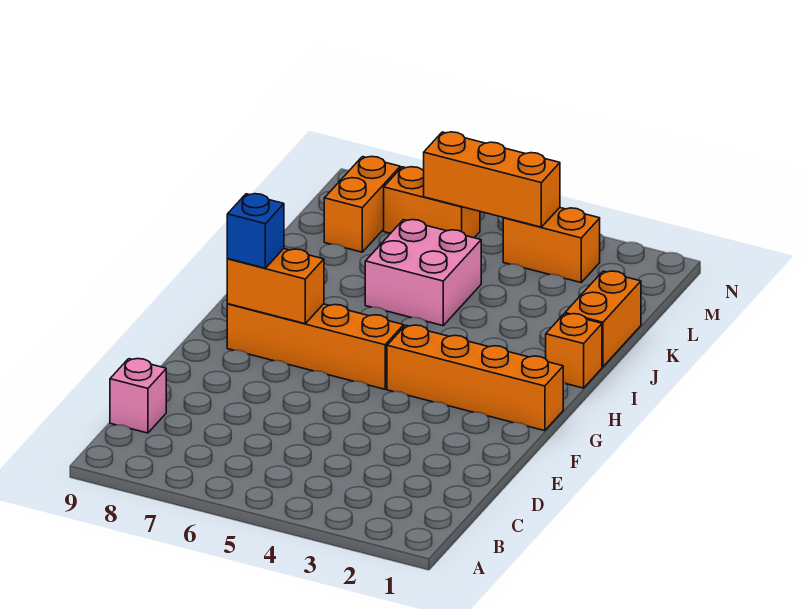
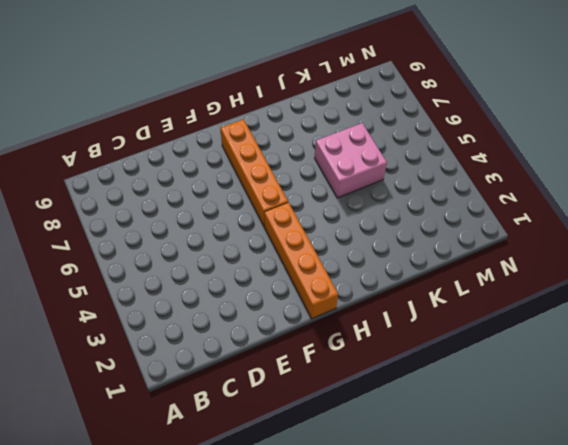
none -> pink 1x1 brick [110,359,166,433]
none -> orange 1x1 brick [546,314,602,388]
none -> orange 1x2 brick [565,271,641,367]

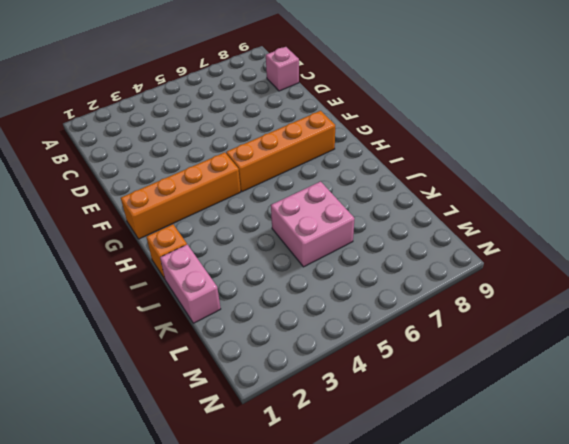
pink 1x2 brick [160,245,221,323] -> orange 1x2 brick [565,271,641,367]
none -> orange 1x2 brick [324,157,400,252]
none -> orange 1x2 brick [503,208,600,282]
none -> orange 1x2 brick [384,167,480,238]

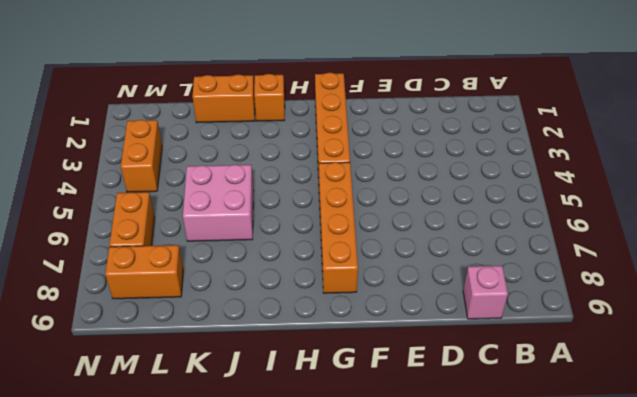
none -> orange 1x2 brick [227,249,324,324]
none -> orange 1x3 brick [424,132,560,227]
none -> blue 1x1 brick [227,194,284,268]

